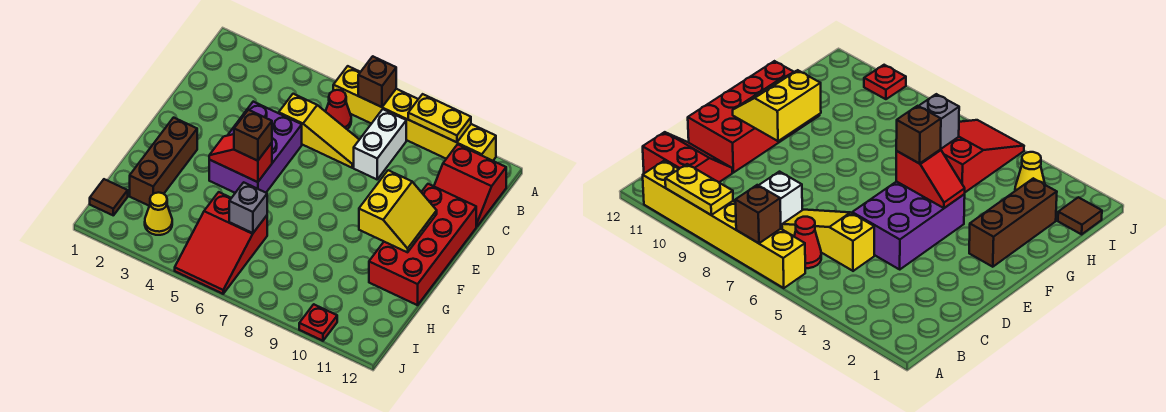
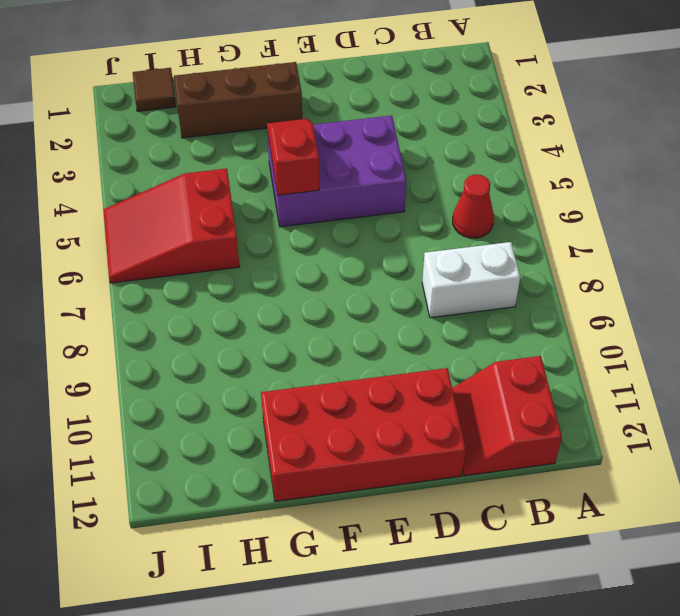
none -> yellow 1x6 brick [333,66,496,161]
none -> yellow 1x3 slope [279,94,359,168]
none -> yellow 1x1 cone [145,192,172,235]

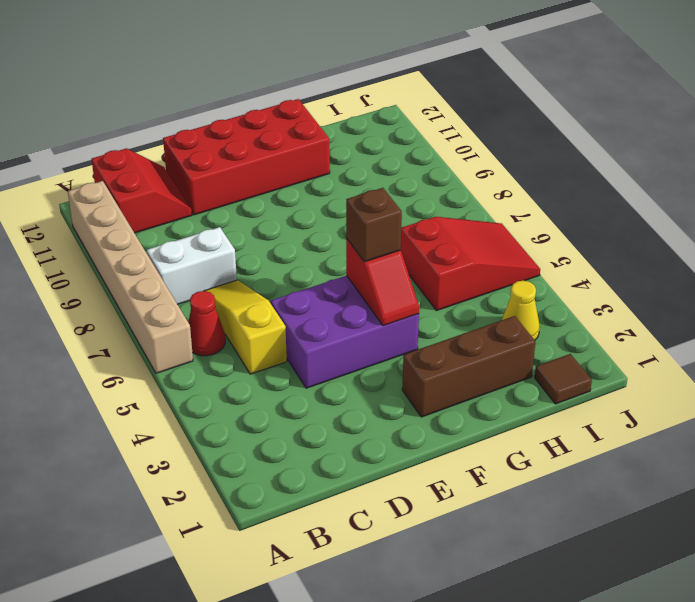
tan 1x6 brick [68,181,193,373] -> yellow 1x6 brick [333,66,496,161]
none -> red 1x1 plate [299,304,337,341]
none -> brown 1x1 brick [358,56,396,107]
none -> yellow 1x2 plate [408,94,471,142]

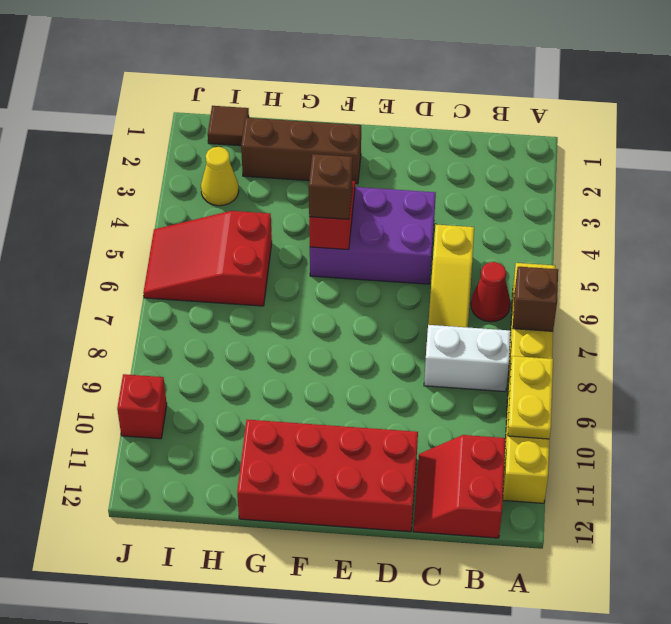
red 1x1 brick [117,374,167,439] -> red 1x1 plate [299,304,337,341]
none -> yellow 2x2 slope [359,170,437,252]
none -> grey 1x1 brick [229,182,267,233]

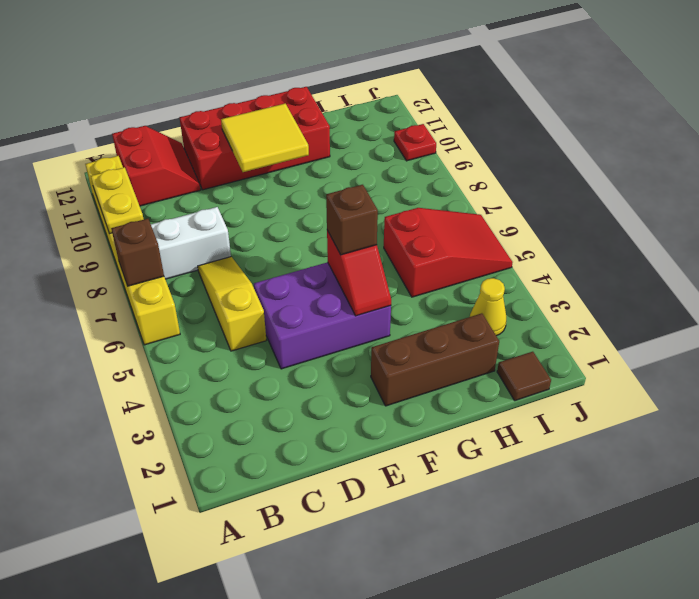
yellow 2x2 tile [221,104,309,172] -> yellow 2x2 slope [359,170,437,252]
none -> red 1x1 cone [326,90,351,129]
none -> grey 1x1 brick [229,182,267,233]

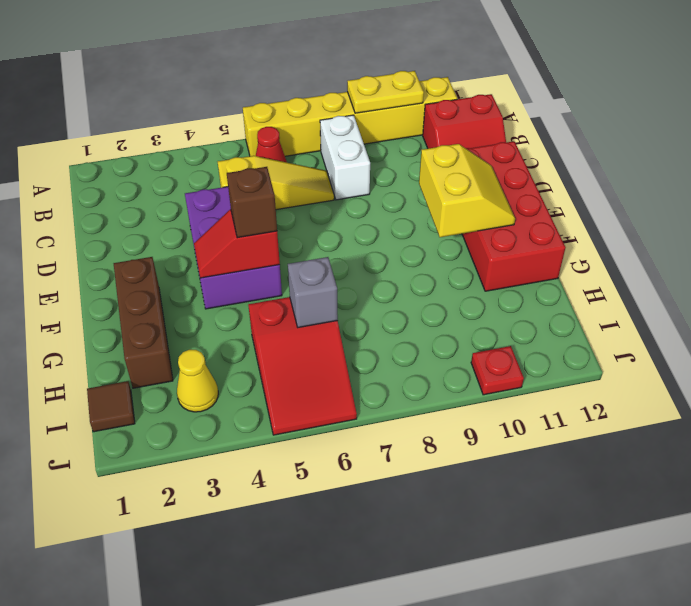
none -> brown 1x1 brick [358,56,396,107]

